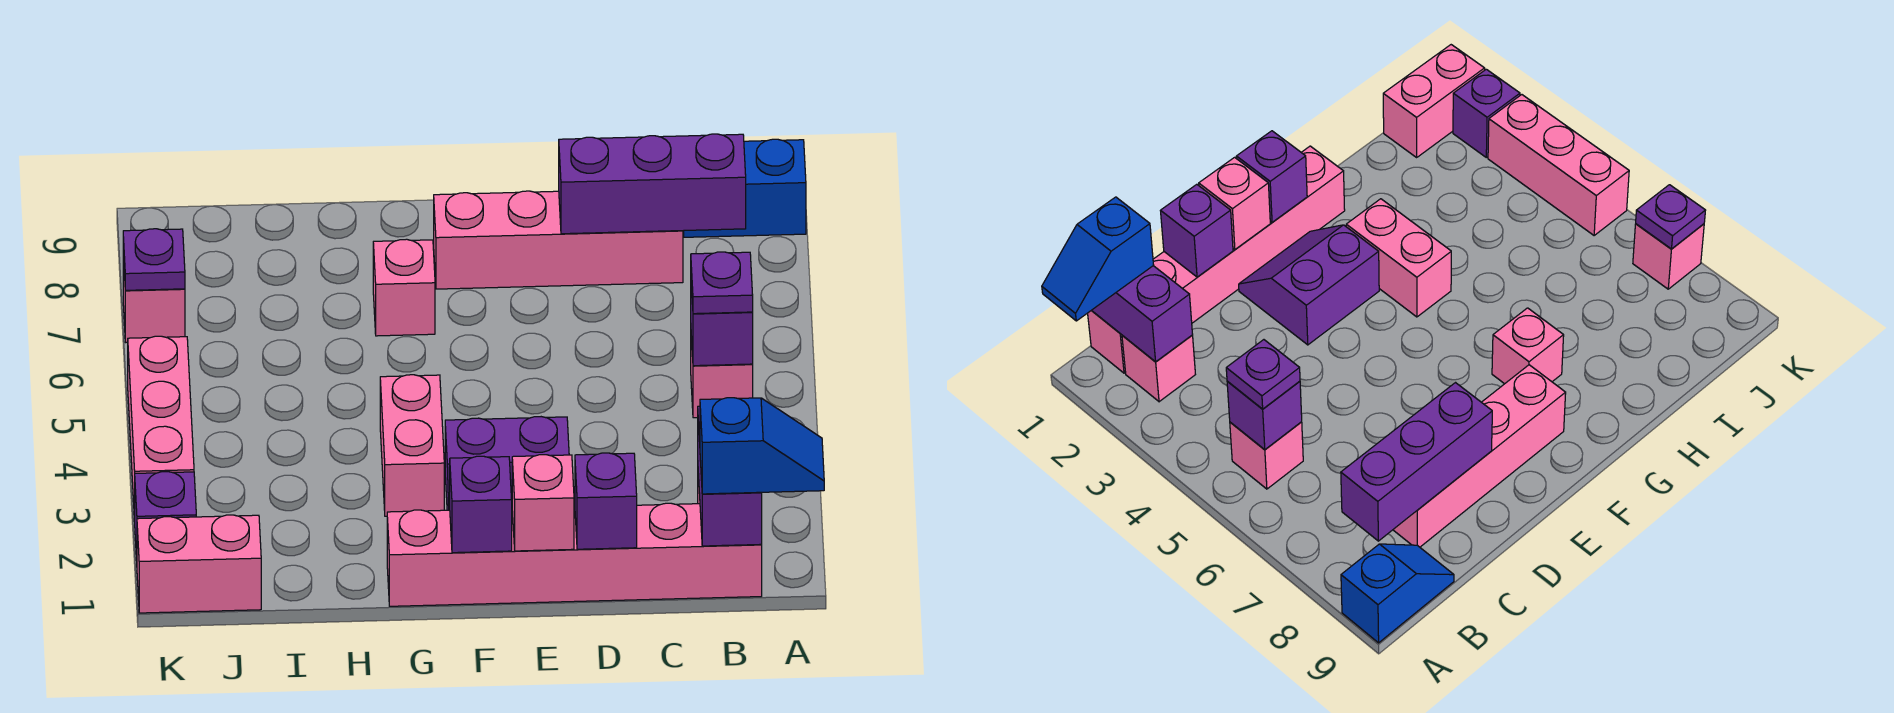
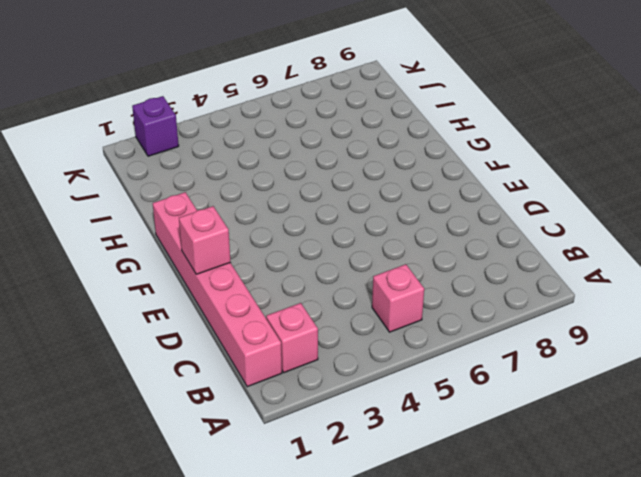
none -> blue 1x2 slope [684,139,806,237]
none -> pink 1x4 brick [434,191,683,289]
none -> purple 2x2 slope [445,417,569,510]

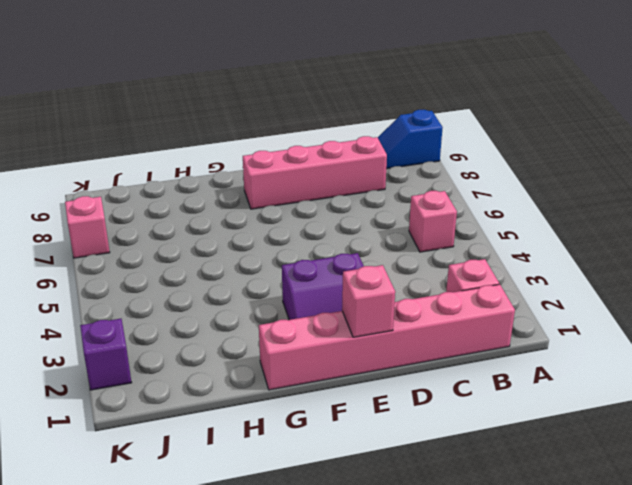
none -> pink 1x2 brick [380,375,444,516]
none -> pink 1x1 brick [373,239,435,336]
none -> pink 1x2 brick [137,515,261,613]

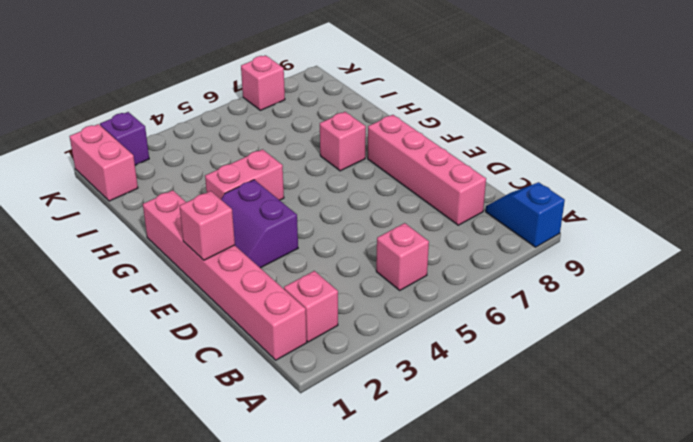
none -> pink 1x3 brick [128,336,194,521]
none -> purple 1x2 brick [698,406,762,546]
none -> purple 1x1 brick [691,285,753,366]

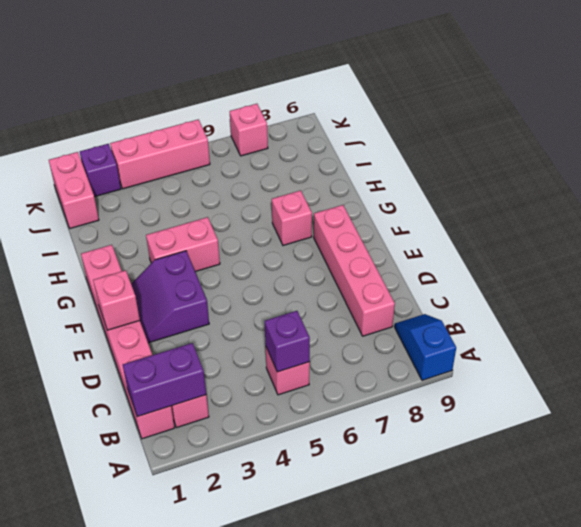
none -> purple 1x3 brick [559,134,746,234]
none -> purple 1x1 brick [575,453,637,549]
none -> purple 1x1 brick [450,456,512,553]

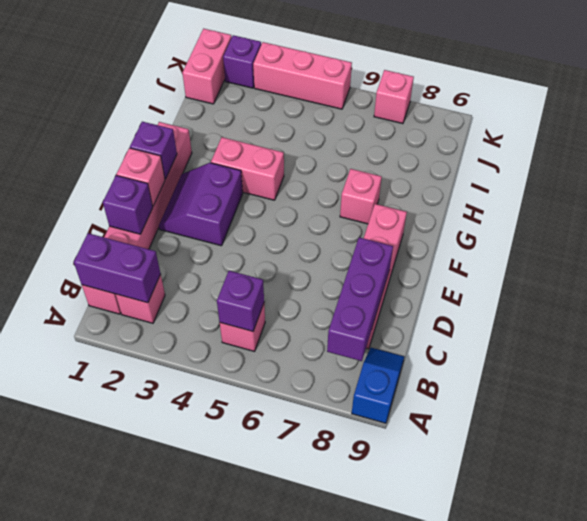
none -> purple 1x1 plate [123,229,185,290]
none -> blue 1x2 slope [700,398,824,494]
none -> purple 1x1 plate [691,252,753,314]

